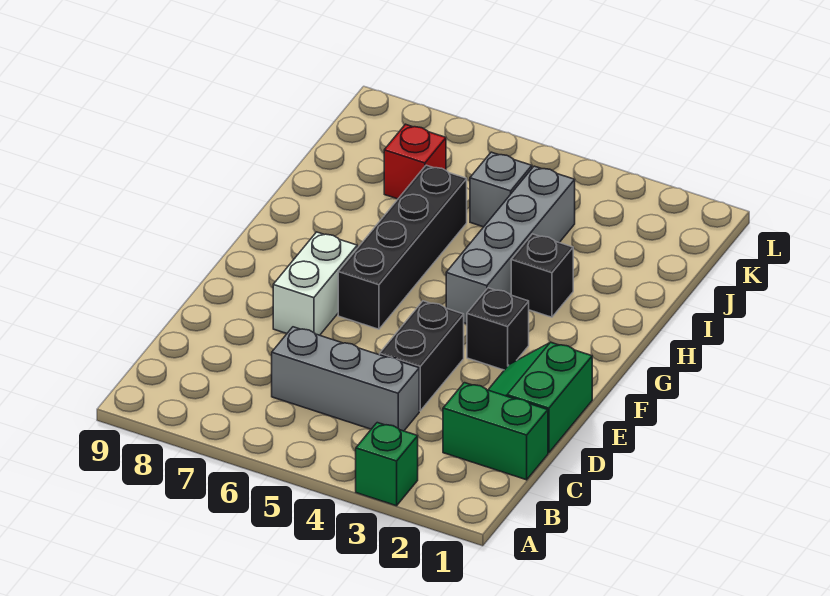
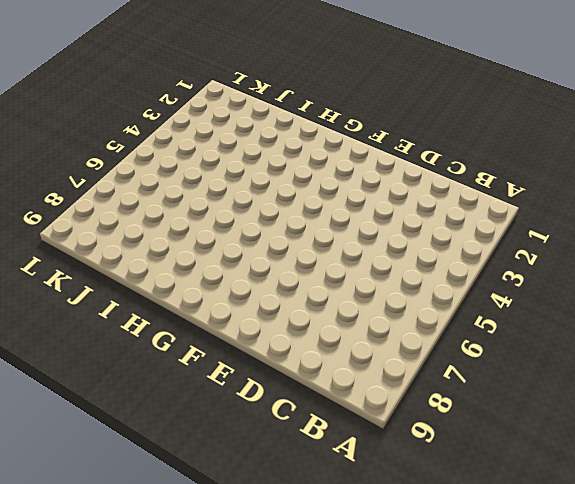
none -> green 1x1 brick [356,423,418,506]
none -> green 1x2 brick [443,383,548,480]
none -> grey 1x3 brick [272,327,419,431]

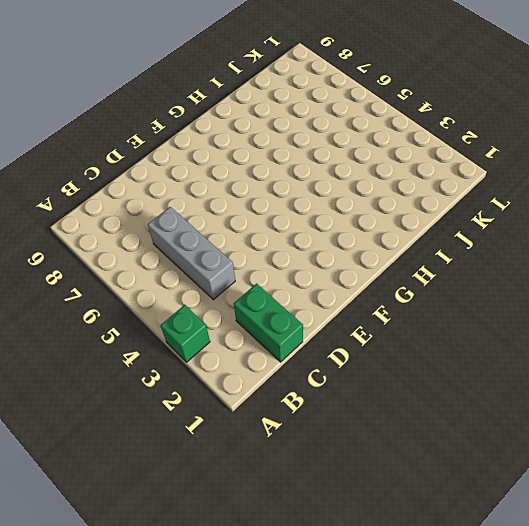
none -> green 2x2 slope [488,342,592,453]
none -> black 1x2 brick [380,301,464,411]
none -> white 1x2 brick [273,232,357,335]

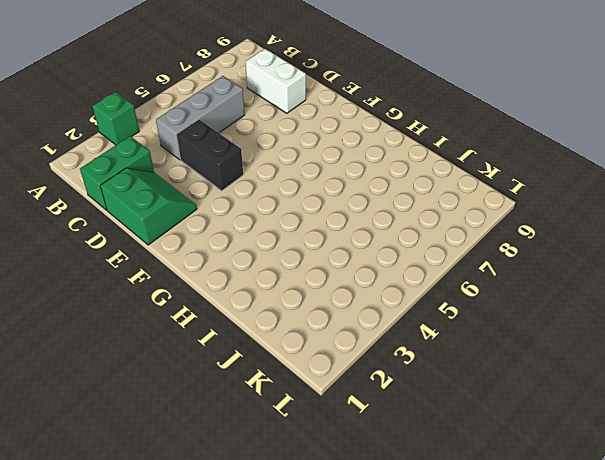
white 1x2 brick [246,49,306,113] -> white 1x2 brick moved to [273,232,357,335]
none -> black 1x1 brick [467,288,529,370]
none -> black 1x4 brick [338,165,467,329]
none -> grey 1x4 brick [446,166,575,324]

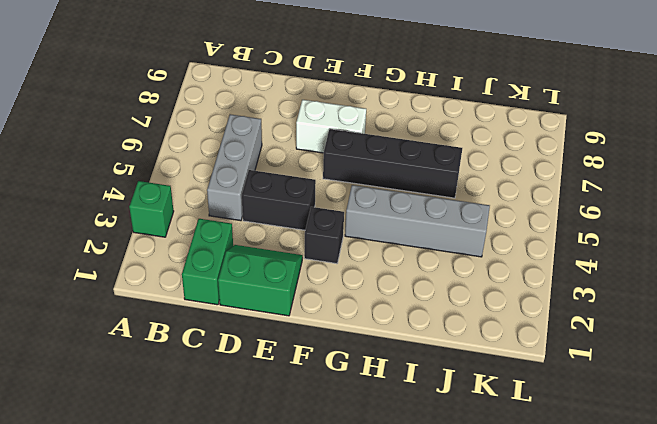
none -> black 1x1 brick [511,234,573,317]
none -> grey 1x1 brick [470,152,532,227]
none -> red 1x1 brick [384,124,446,199]

